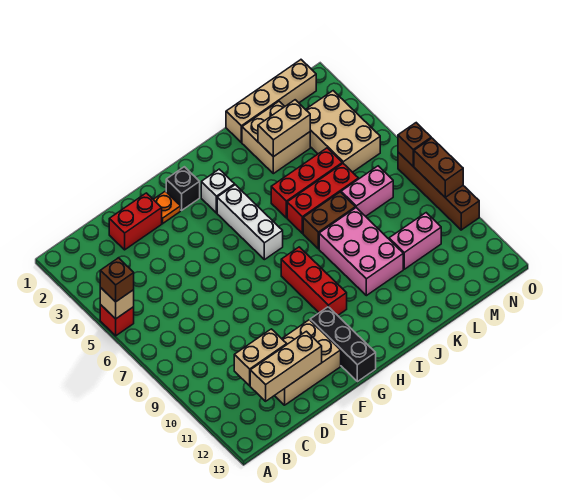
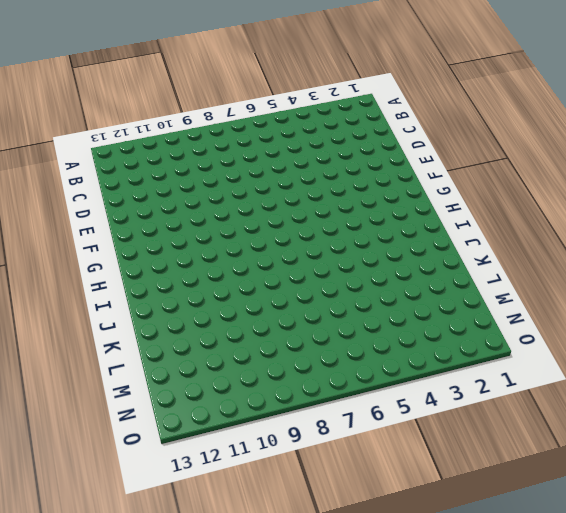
none -> red 1x1 brick [100,304,134,336]
none -> red 1x2 brick [109,193,162,250]
none -> tan 2x3 brick [275,320,341,405]

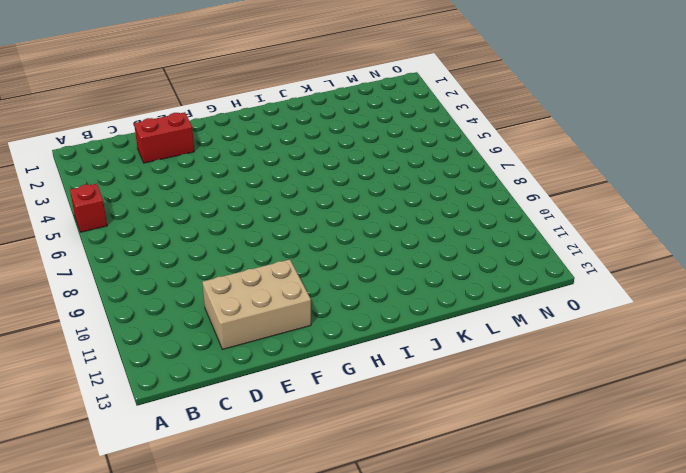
none -> orange 1x1 plate [153,191,181,224]
none -> black 1x1 brick [166,167,200,210]
none -> black 1x3 brick [310,307,376,382]

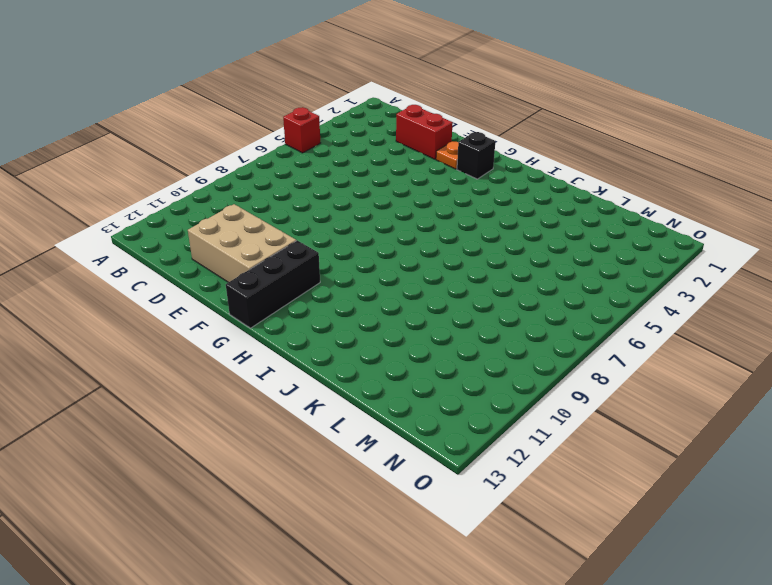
none -> white 1x1 brick [201,169,235,213]
none -> white 1x3 brick [217,185,283,260]
none -> red 1x3 brick [281,247,347,315]

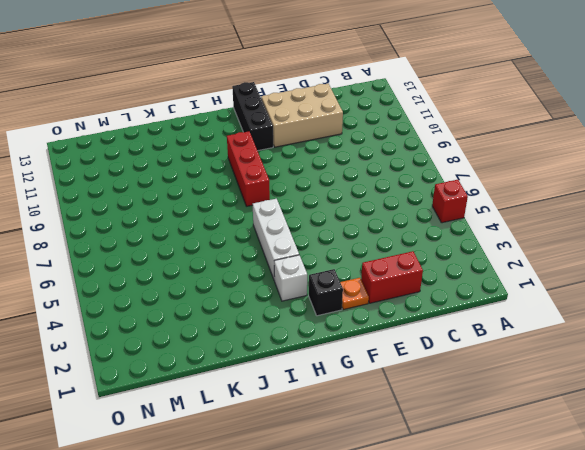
none -> red 1x3 brick [271,148,342,218]
none -> red 1x3 brick [287,164,358,233]
none -> brown 1x2 brick [303,192,355,249]

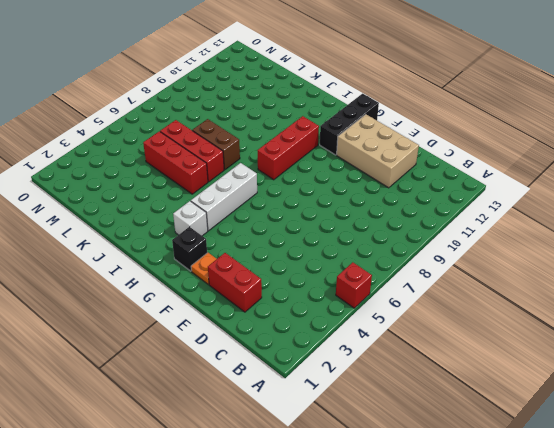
none -> pink 2x3 brick [319,208,403,296]
none -> tan 1x4 brick [226,60,316,142]
none -> tan 2x2 brick [242,101,310,174]

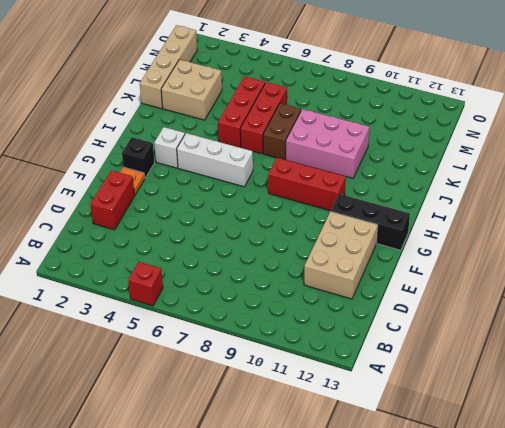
none -> pink 1x2 brick [341,166,393,216]
none -> pink 1x2 brick [389,213,441,269]
none -> tan 2x3 brick [305,91,380,172]

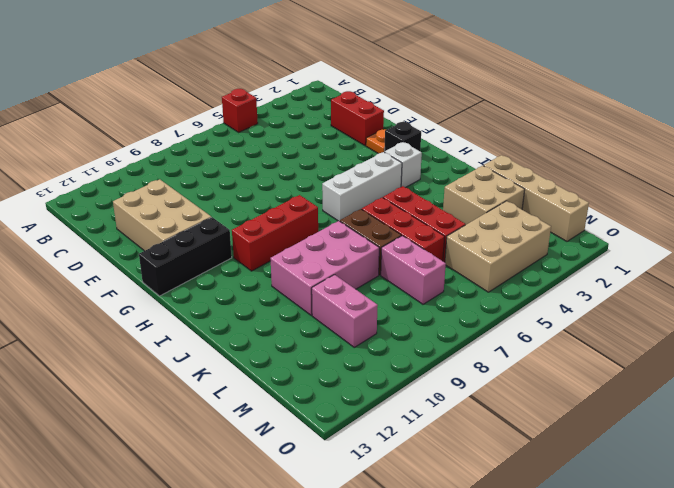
none -> brown 1x4 brick [398,152,479,230]
none -> tan 1x1 brick [100,287,134,319]
none -> tan 1x2 brick [234,329,287,386]

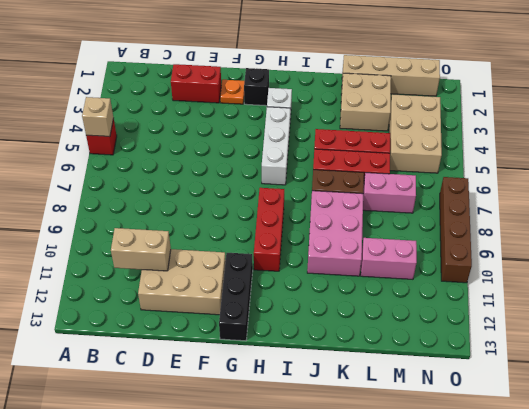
none -> tan 1x3 brick [250,331,322,401]
none -> tan 1x2 brick [258,100,310,157]
none -> brown 1x1 brick [398,123,431,166]

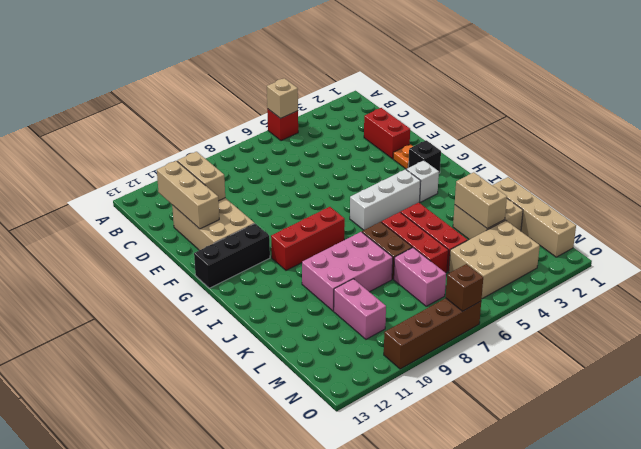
none -> brown 1x2 brick [414,138,463,197]
none -> brown 1x1 brick [100,258,134,302]

